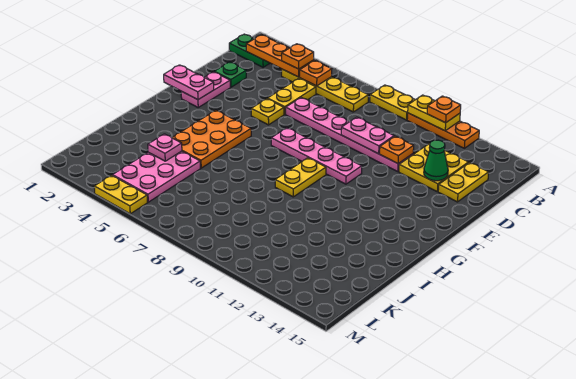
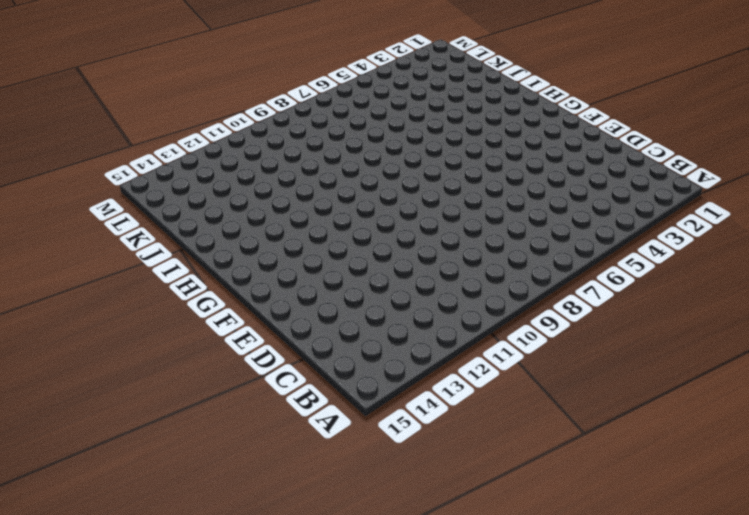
none -> yellow 1x2 plate [370,85,415,120]
none -> orange 1x3 plate [407,113,479,148]
none -> green 1x2 plate [229,34,270,67]

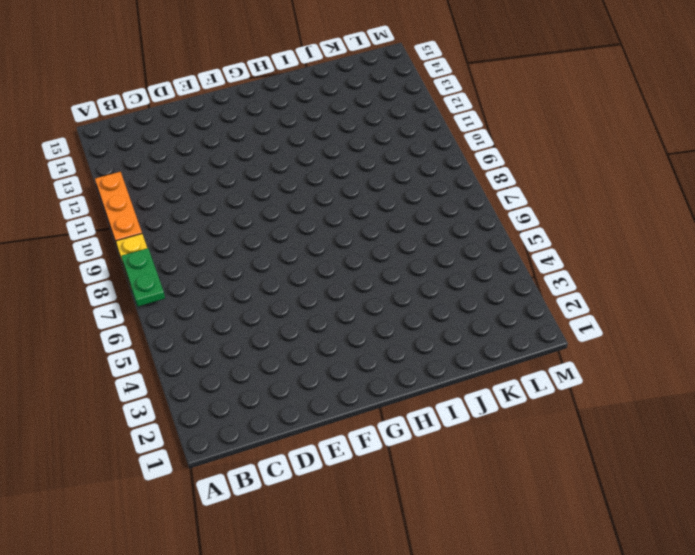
green 1x2 plate [121,248,165,306] -> green 1x2 plate moved to [229,34,270,67]
none -> yellow 1x4 plate [282,69,368,112]
none -> yellow 1x2 plate [268,78,316,114]
none -> yellow 2x2 plate [399,143,468,192]

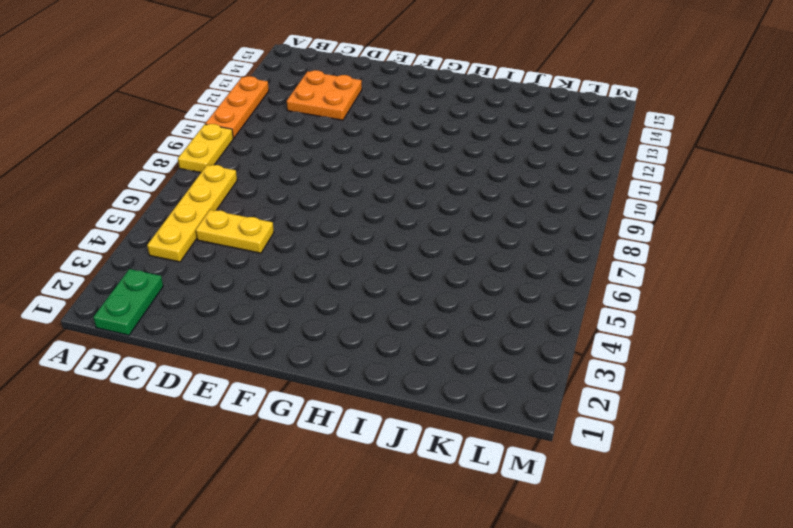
orange 2x2 plate [287,70,362,120] -> yellow 2x2 plate [399,143,468,192]
none -> yellow 1x2 plate [438,163,489,202]
none -> green 1x1 plate [214,62,246,87]
none -> pink 1x6 plate [286,98,413,172]

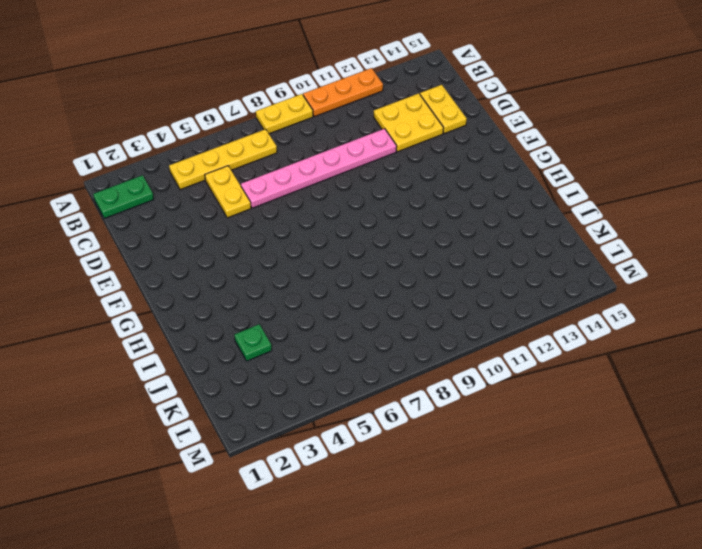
green 1x1 plate [234,324,272,361] -> green 1x1 plate moved to [214,62,246,87]
none -> pink 1x2 plate [181,72,230,107]
none -> yellow 1x1 plate [251,99,284,125]
none -> pink 1x4 plate [271,128,362,184]

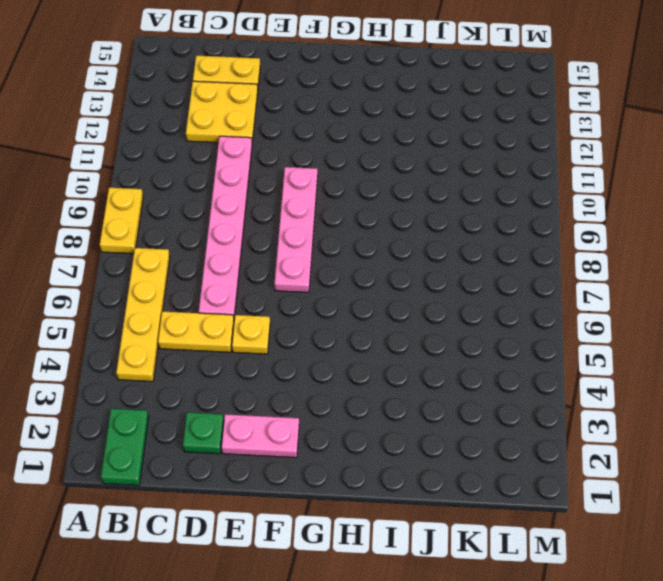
none -> orange 1x3 plate [407,113,479,148]
none -> orange 2x3 plate [172,110,251,168]
none -> yellow 1x2 plate [275,158,326,197]

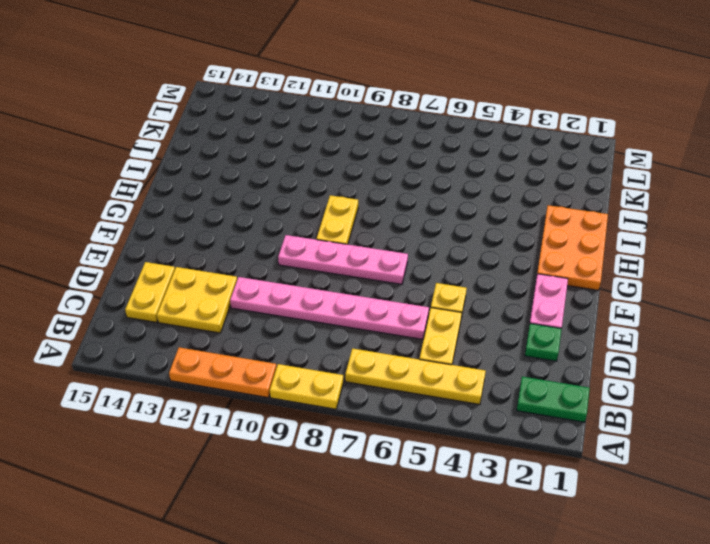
orange 2x3 plate [537,205,608,290] -> orange 2x3 plate moved to [172,110,251,168]
none -> pink 2x3 plate [113,151,200,202]
none -> yellow 1x2 plate [94,175,148,214]
none -> yellow 1x2 plate [408,95,460,131]

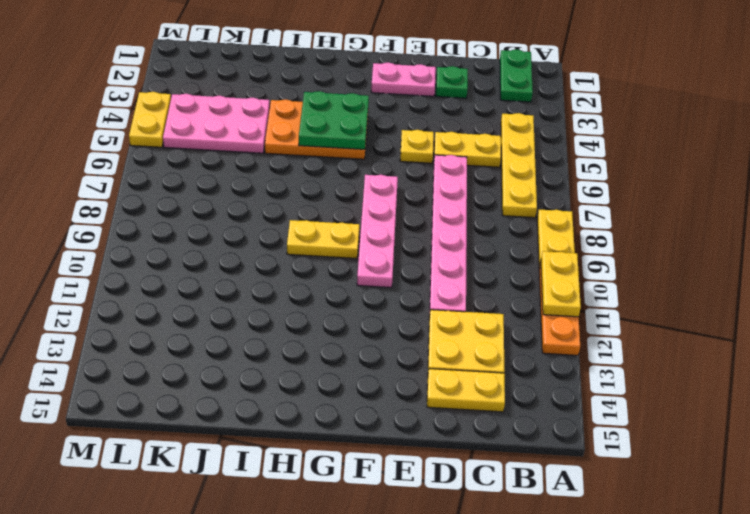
green 2x2 plate [299,91,369,149] -> none
none -> orange 1x3 plate [246,35,314,77]
none -> orange 1x1 plate [300,61,332,86]
none -> pink 1x2 plate [341,117,394,154]

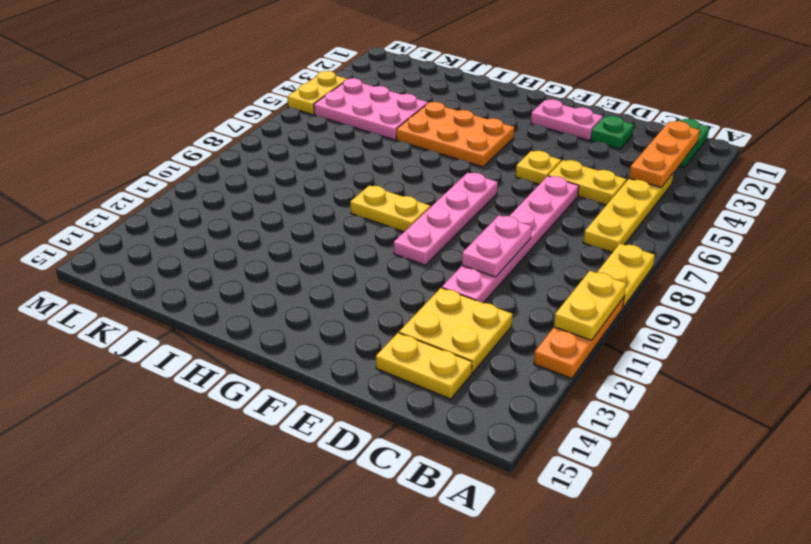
none -> orange 1x1 plate [300,61,332,86]
none -> orange 1x1 plate [380,136,414,164]
none -> green 1x1 cone [424,140,448,181]

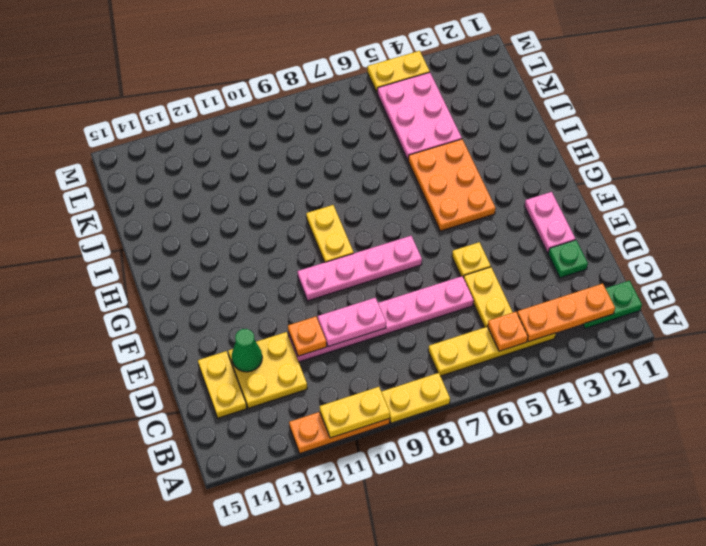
none -> pink 1x2 plate [164,65,214,100]
none -> pink 1x1 plate [148,134,182,161]
none -> orange 1x1 plate [427,96,461,123]

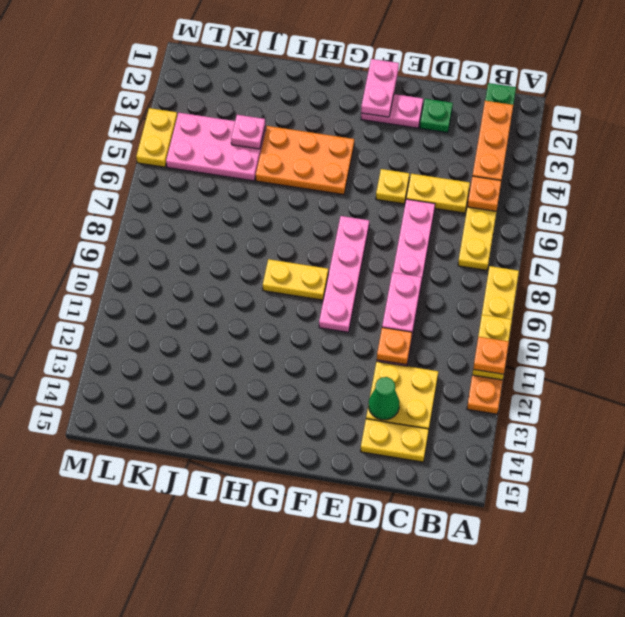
none -> orange 1x1 plate [282,44,314,69]

